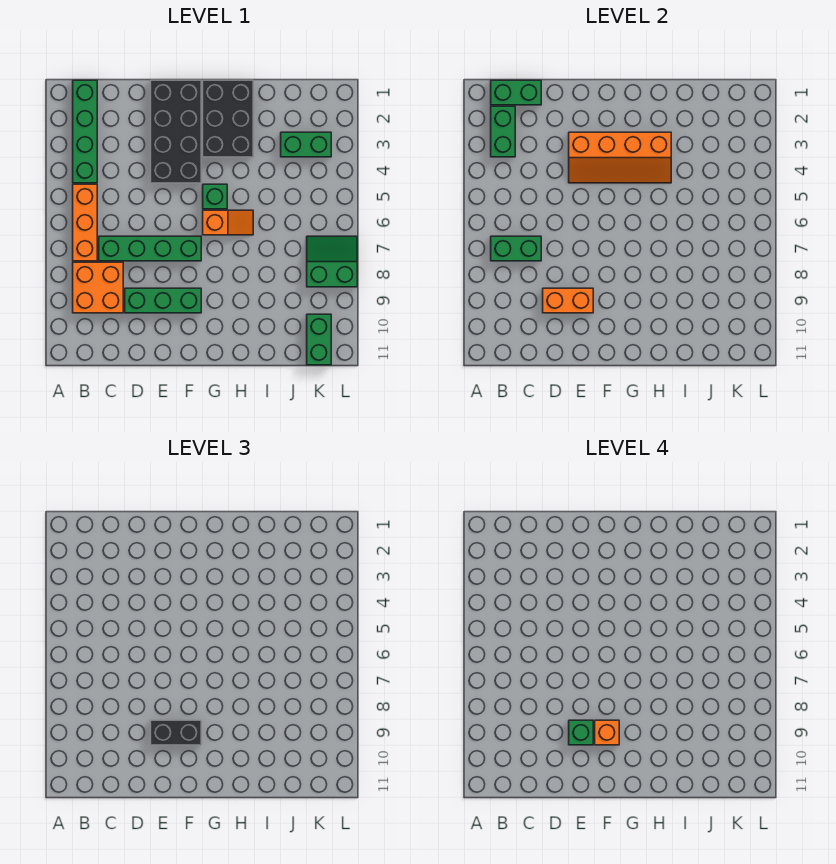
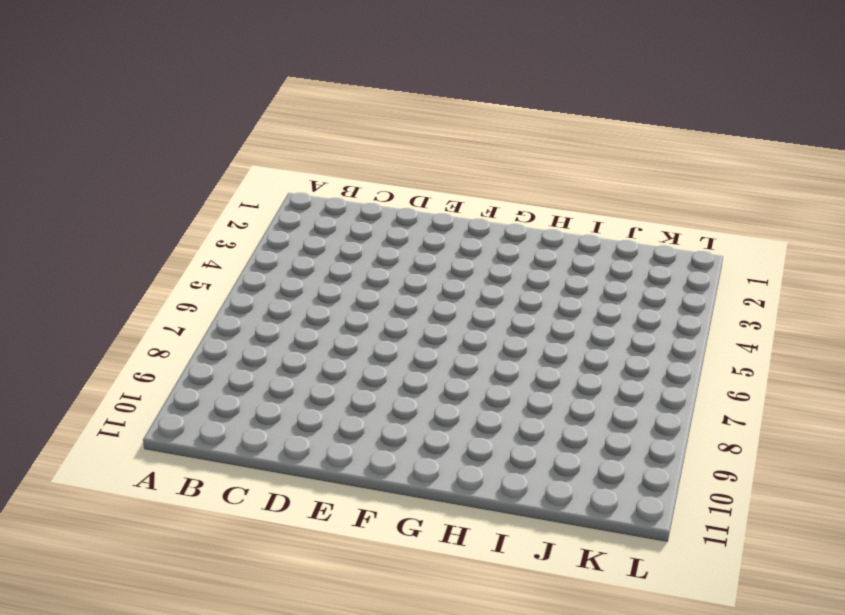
none -> green 1x4 brick [73,80,97,183]
none -> orange 1x3 brick [73,184,97,261]
none -> orange 2x2 brick [73,262,123,313]

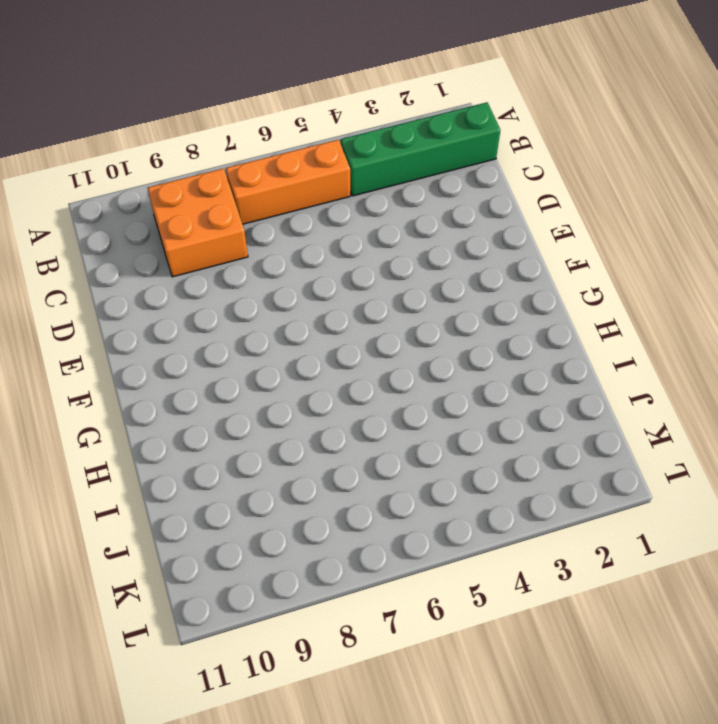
none -> green 1x4 brick [99,236,201,261]
none -> green 1x3 brick [125,288,201,313]
none -> black 2x4 brick [151,80,201,183]

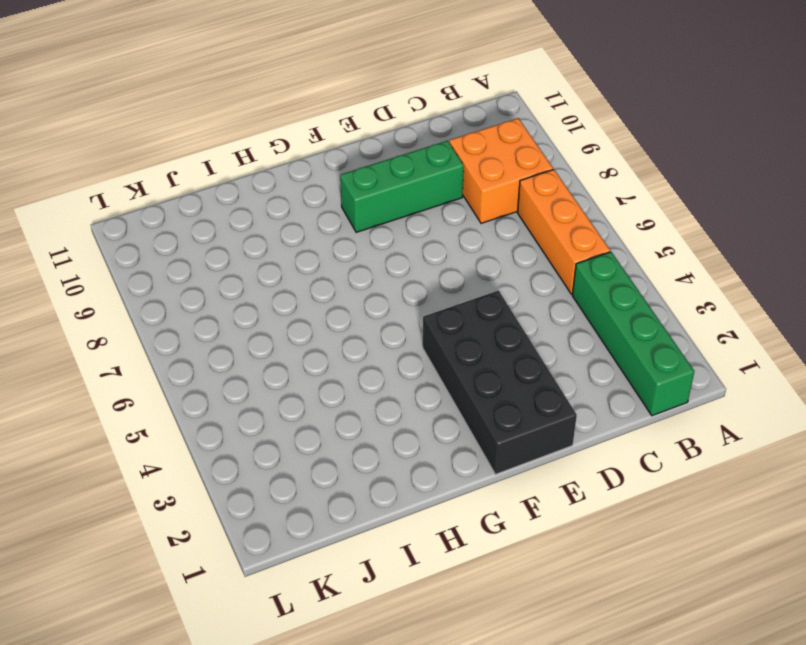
none -> green 1x4 brick [99,236,201,261]
none -> black 2x3 brick [203,80,253,157]
none -> green 1x1 brick [203,184,227,209]

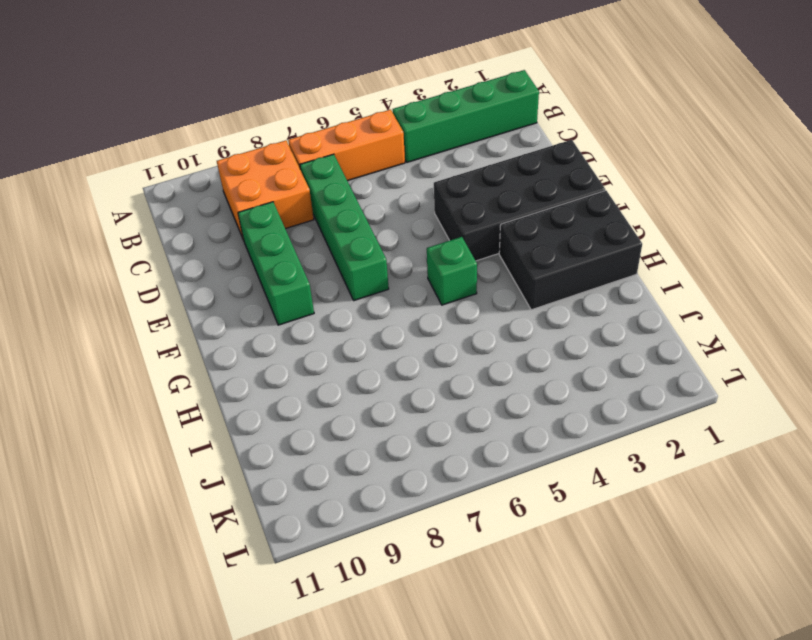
none -> orange 1x2 slope [203,210,253,235]
none -> green 1x2 brick [281,132,331,157]
none -> green 2x2 slope [307,236,357,287]

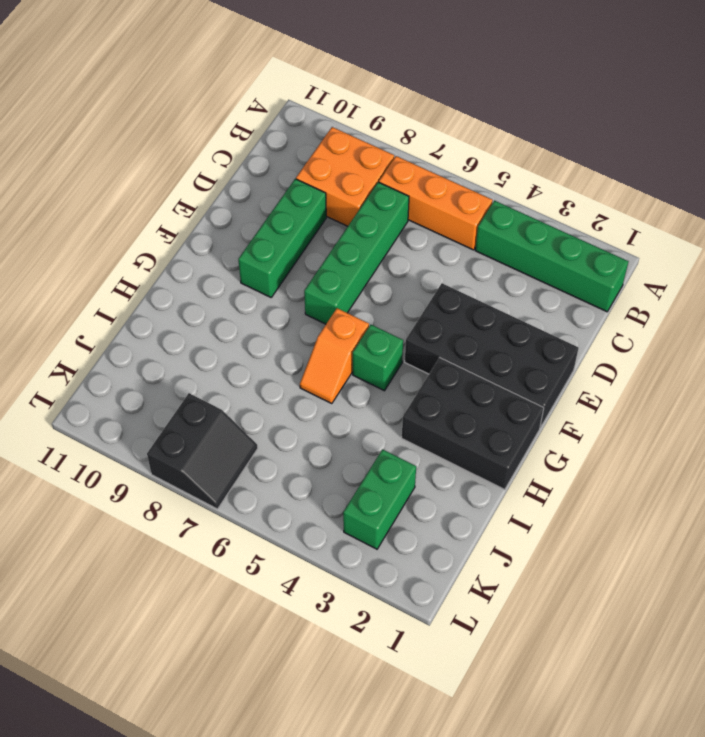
black 2x2 slope [147,393,258,509] -> green 2x2 slope [307,236,357,287]
none -> green 1x2 brick [307,314,331,365]
none -> green 1x2 brick [491,80,541,105]
none -> green 1x2 brick [491,106,515,157]

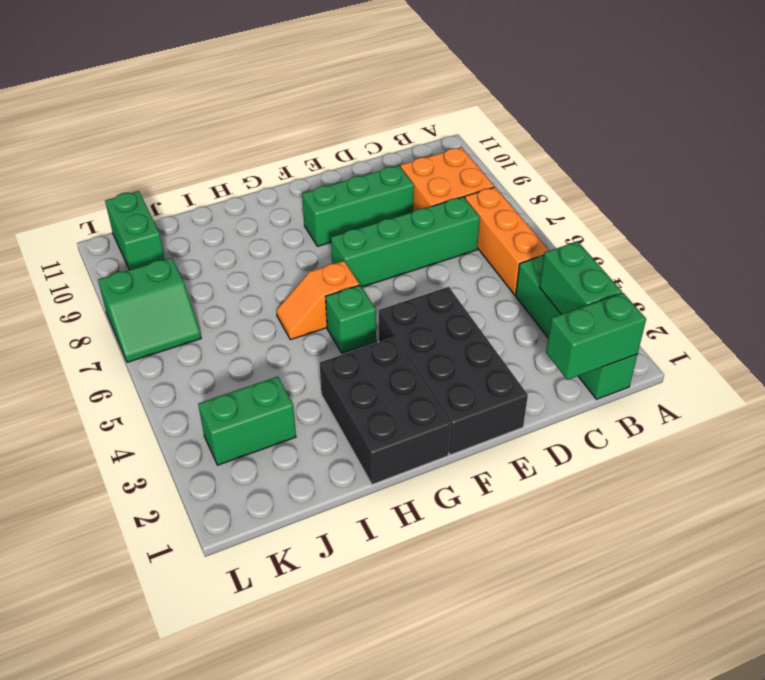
none -> green 1x2 brick [491,236,541,261]
none -> orange 1x2 brick [543,288,593,313]
none -> orange 2x4 slope [569,132,671,183]

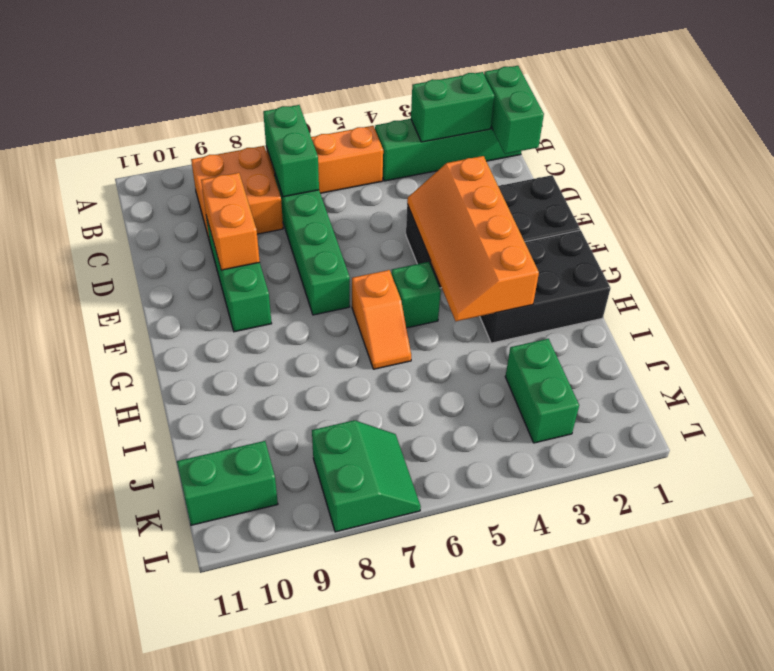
none -> black 1x2 brick [151,720,201,745]
none -> green 1x1 brick [569,720,593,745]
none -> orange 1x1 brick [595,720,619,745]

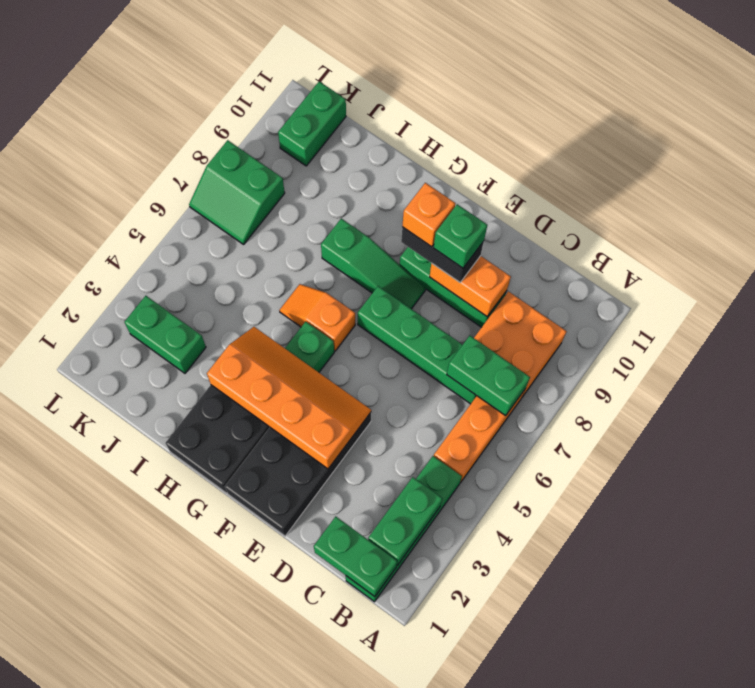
green 1x3 slope [321,218,426,309] -> none

